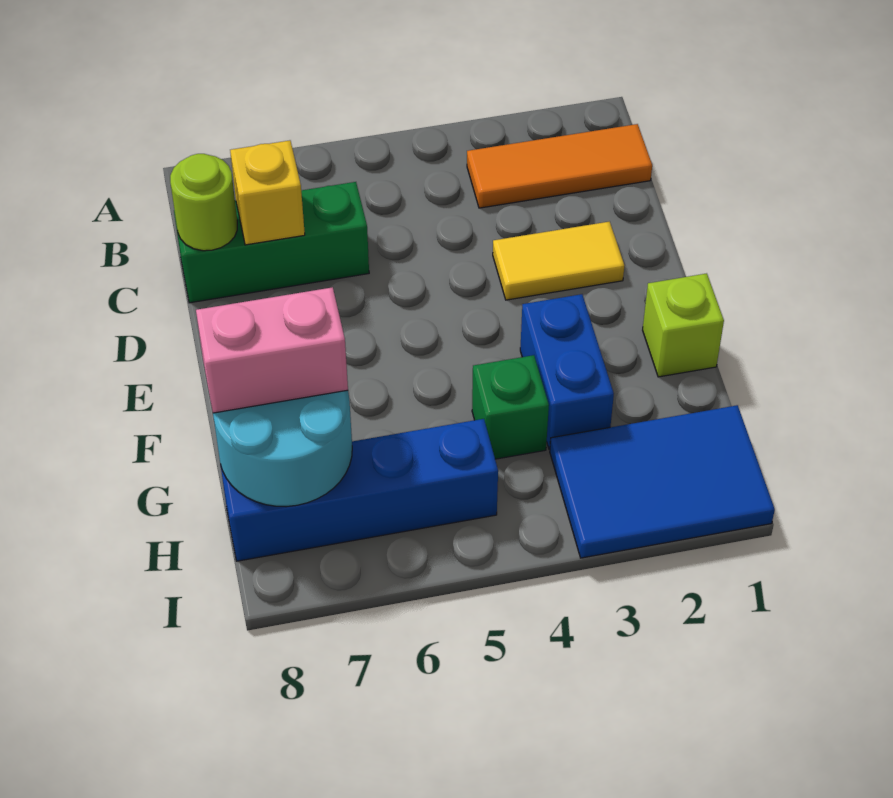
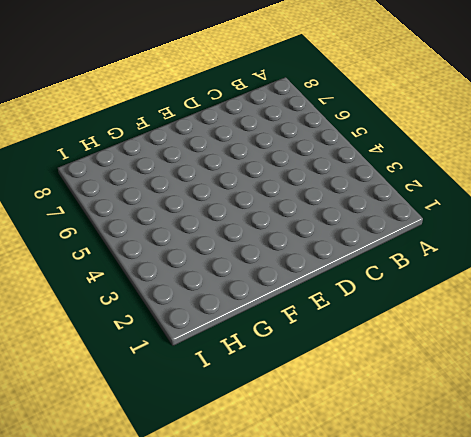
none -> orange 1x3 tile [467,124,652,208]
none -> green 1x3 brick [174,182,369,303]
none -> yellow 1x2 tile [493,222,624,300]

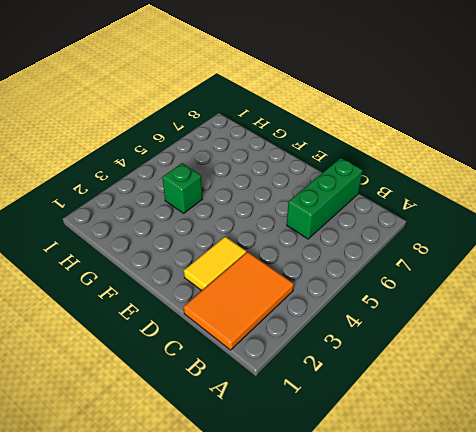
orange 2x3 tile [184,252,294,350] -> orange 1x3 tile [467,124,652,208]
none -> lime 1x1 brick [643,273,724,377]
none -> blue 1x2 brick [520,294,614,450]
none -> blue 2x3 tile [550,405,775,558]

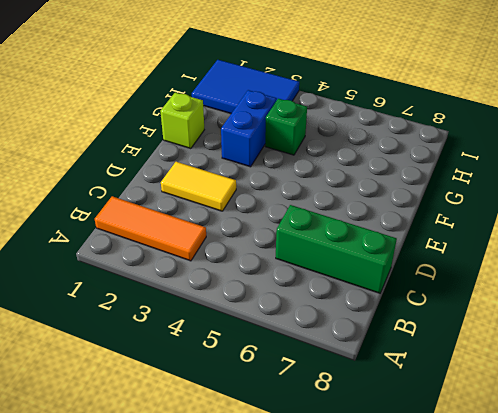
none -> blue 1x4 brick [220,419,498,561]
none -> yellow 1x1 brick [230,140,305,245]
none -> lime 1x1 round brick [170,154,237,251]

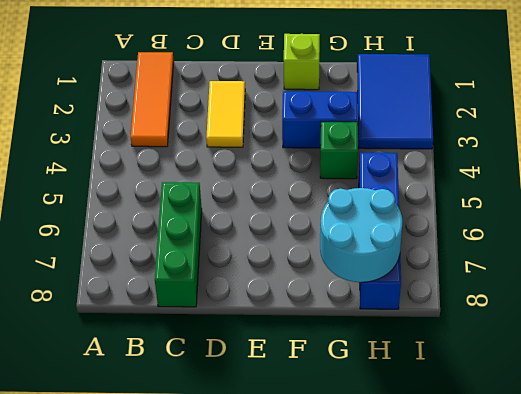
none -> yellow 1x1 brick [230,140,305,245]
none -> lime 1x1 round brick [170,154,237,251]
none -> pink 1x2 brick [196,287,348,413]

